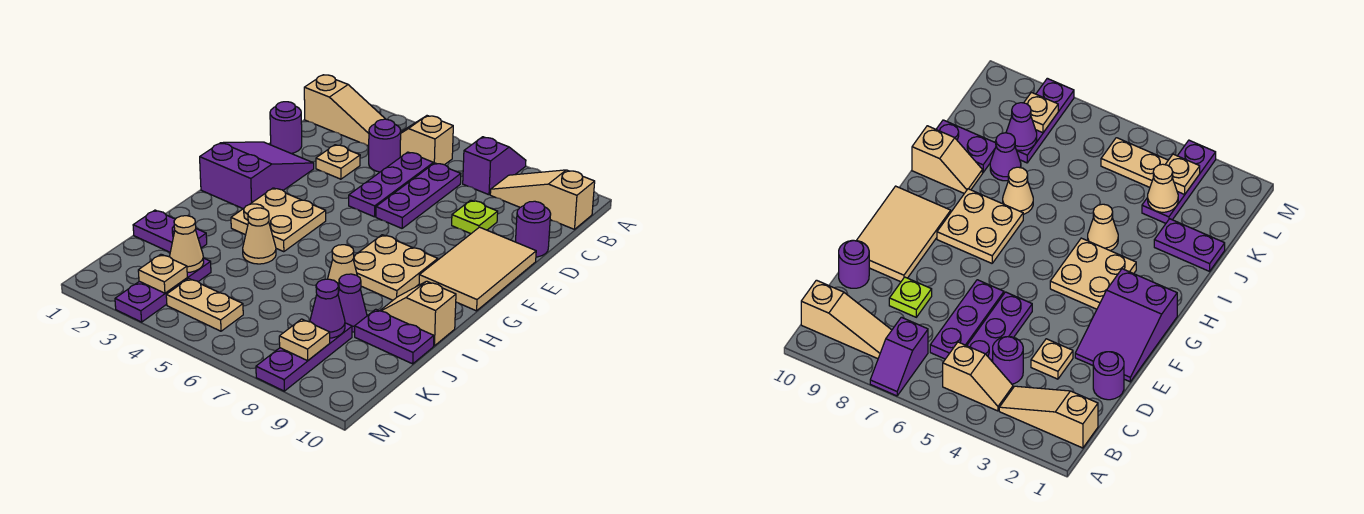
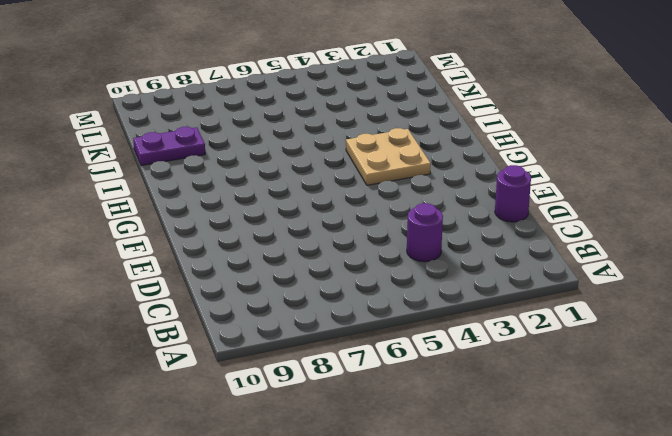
none -> purple 1x2 slope [463,137,526,195]
none -> tan 1x3 slope [304,75,385,146]
none -> tan 1x2 slope [400,116,453,165]

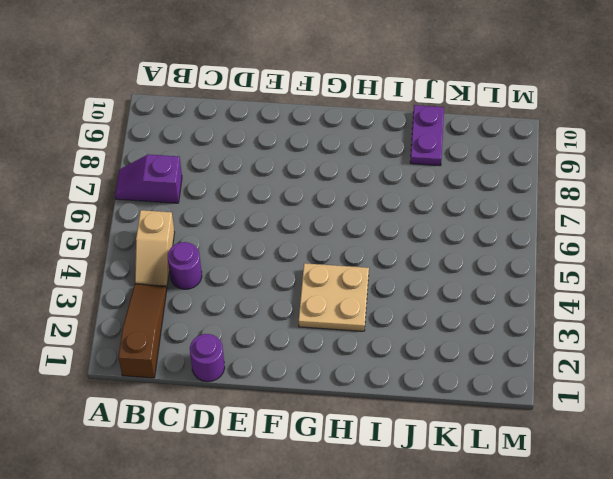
brown 1x3 slope [118,284,167,378] -> tan 1x3 slope [304,75,385,146]
none -> tan 1x3 slope [490,170,595,229]
none -> purple 1x3 plate [349,152,433,217]
none -> purple 1x3 plate [376,163,461,228]

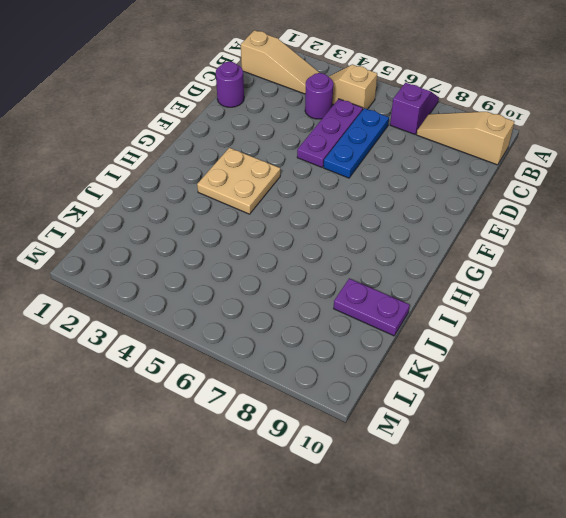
blue 1x3 plate [324,108,389,178] -> purple 1x3 plate [376,163,461,228]
none -> tan 1x1 plate [316,145,360,179]
none -> lime 1x1 plate [452,200,498,234]
none -> purple 1x1 round brick [515,201,551,257]

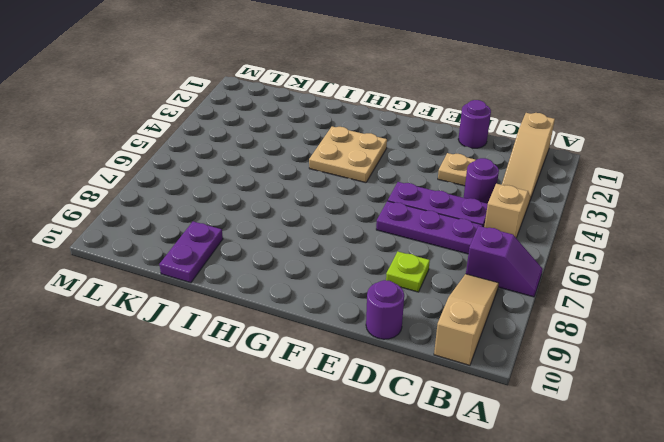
none -> purple 2x3 slope [200,142,314,209]
none -> tan 2x3 tile [419,227,536,311]
none -> tan 2x2 plate [353,235,438,300]

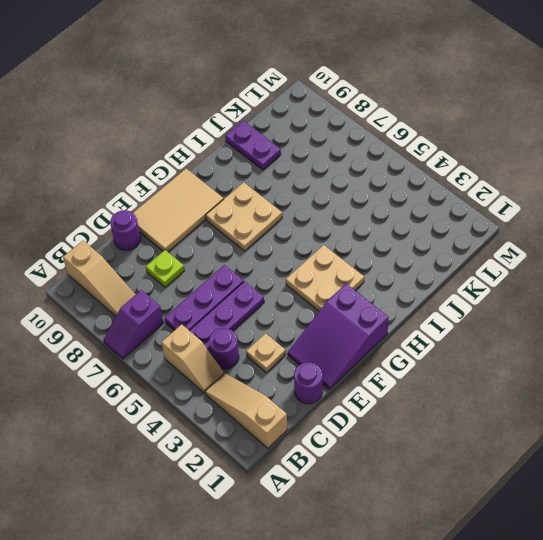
none -> tan 1x1 cone [243,208,276,264]
none -> tan 1x1 cone [328,245,357,292]
none -> tan 1x2 slope [380,281,456,346]

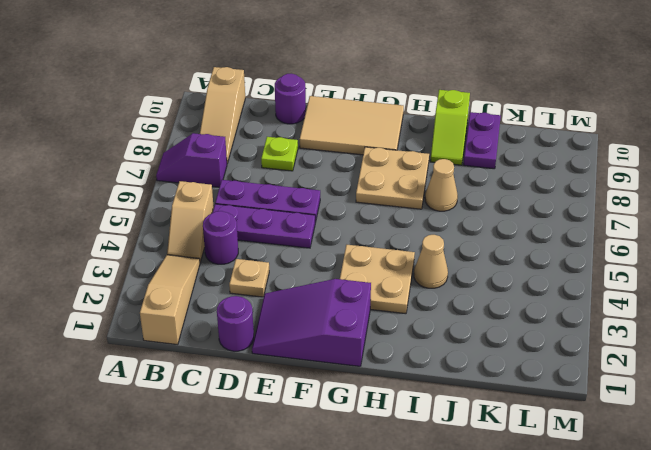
lime 1x2 slope [430,90,470,165] -> tan 1x2 slope [380,281,456,346]
none -> purple 1x2 plate [133,210,207,252]
none -> purple 1x1 cone [338,274,367,332]
none -> purple 1x3 plate [115,258,211,322]

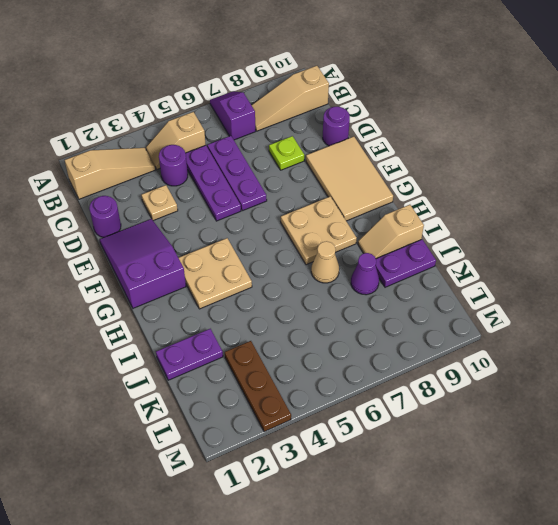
brown 1x3 plate [225,341,291,432] -> purple 1x3 plate [115,258,211,322]
none -> tan 1x1 cone [243,208,276,264]
none -> purple 1x3 plate [256,323,352,391]
none -> tan 1x2 plate [166,279,243,331]

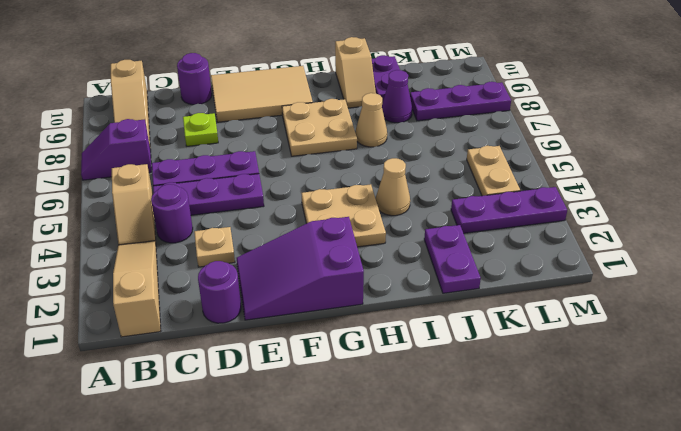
none -> tan 1x1 cone [170,216,204,272]
none -> purple 1x1 cone [310,279,345,338]
none -> tan 1x1 plate [138,254,187,293]

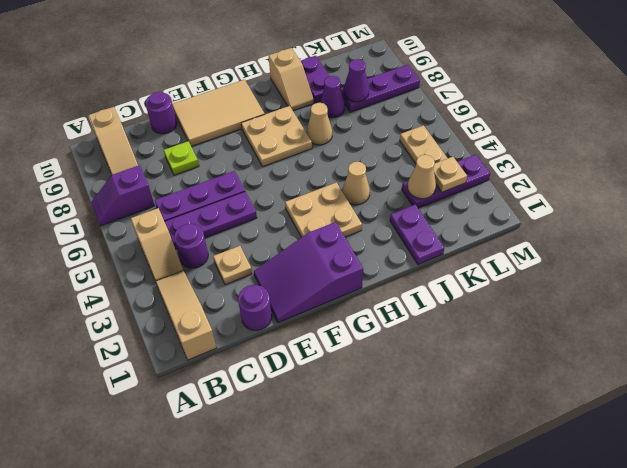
none -> tan 1x1 plate [279,319,330,361]

